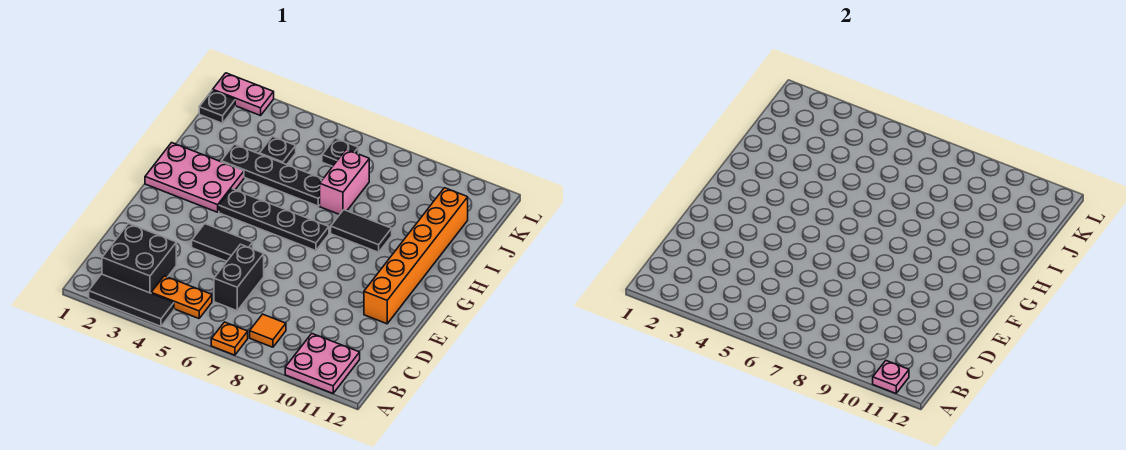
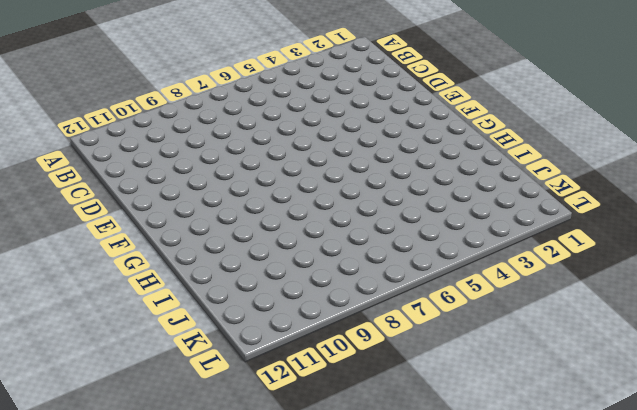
none -> black 1x3 tile [89,274,174,326]
none -> orange 1x1 plate [211,322,248,355]
none -> pink 2x2 plate [285,334,360,393]

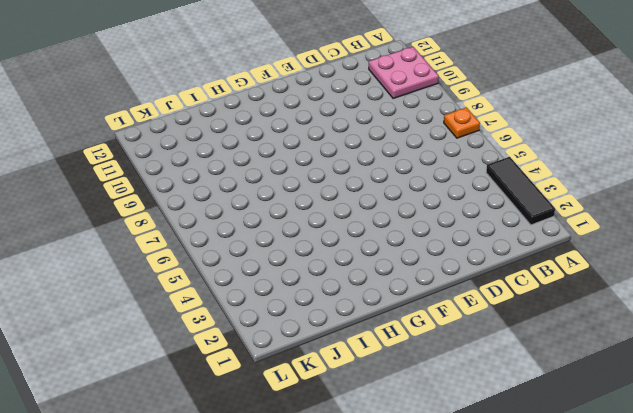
none -> black 2x2 brick [102,223,176,293]
none -> orange 1x2 plate [151,276,212,318]
none -> orange 1x1 tile [250,314,286,347]

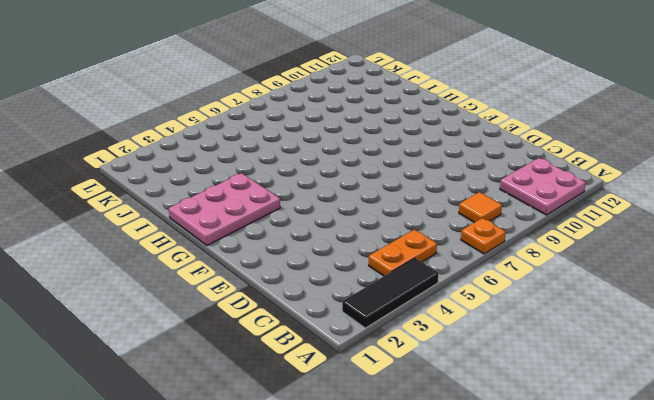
none -> black 2x2 brick [102,223,176,293]
none -> black 1x2 brick [214,244,264,311]
none -> black 1x2 tile [192,224,253,261]

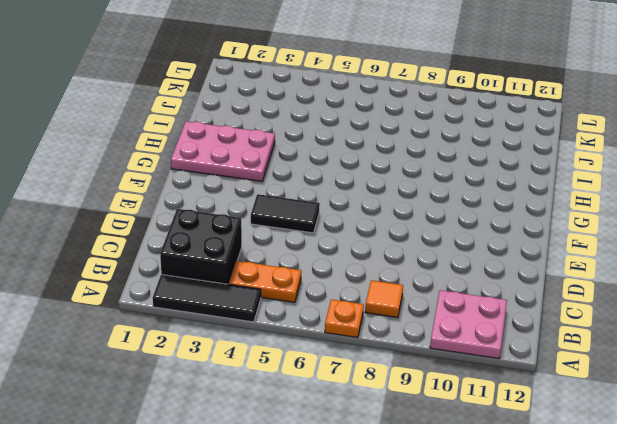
none -> black 1x2 brick [214,244,264,311]
none -> orange 1x6 brick [364,188,468,324]
none -> black 1x4 plate [219,189,329,251]

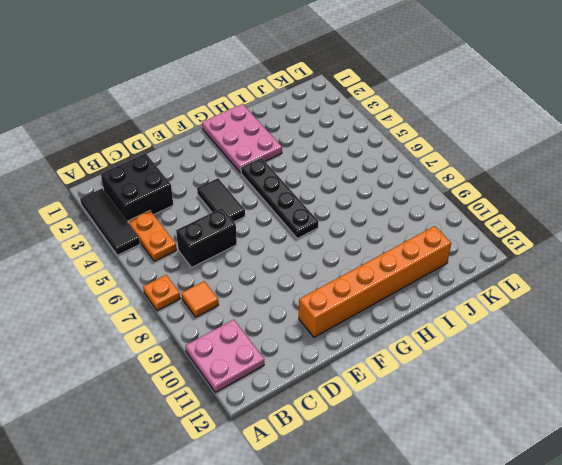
none -> black 1x2 tile [331,210,392,252]
none -> black 1x4 plate [221,144,323,206]
none -> pink 1x2 brick [320,149,369,215]

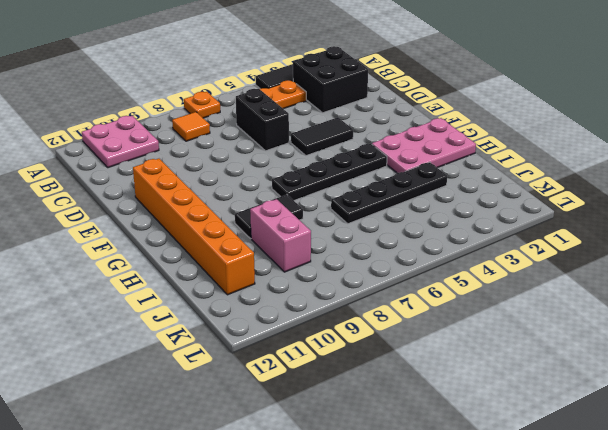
pink 1x2 brick [250,199,311,272] -> pink 1x2 brick moved to [320,149,369,215]
none -> black 1x1 plate [259,137,296,165]
none -> black 1x1 plate [199,90,235,123]
none -> black 1x1 plate [322,138,358,166]

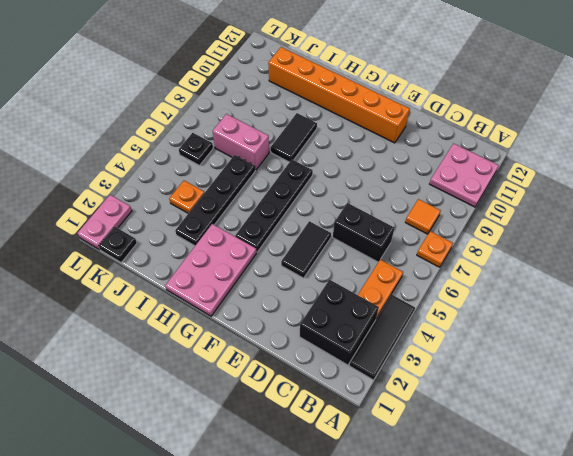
orange 1x1 plate [169,181,204,213] -> black 1x1 plate [259,137,296,165]
none -> pink 1x1 plate [873,361,909,393]

